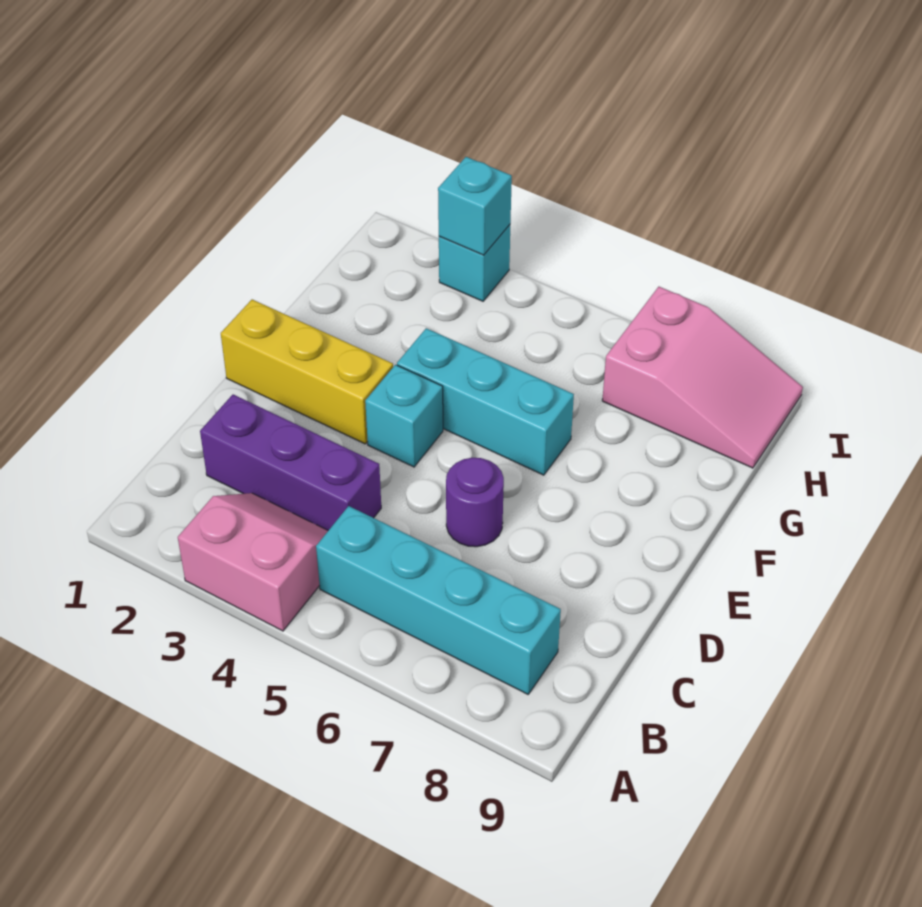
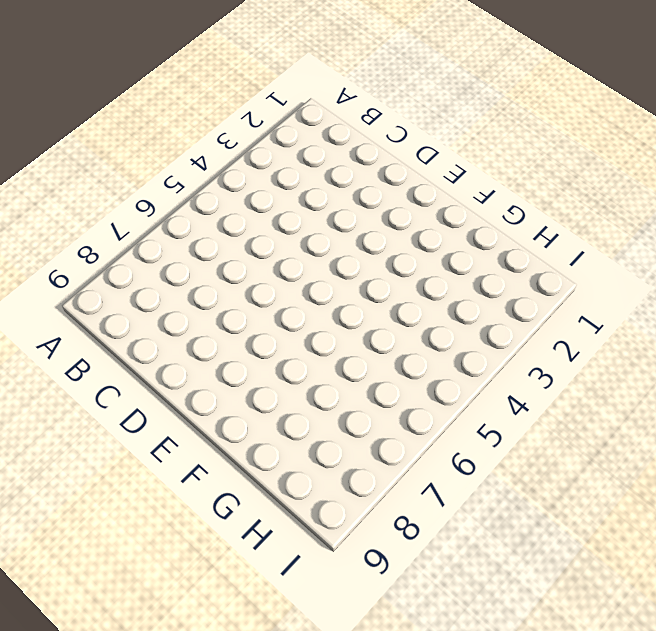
none -> pink 2x2 slope [178,493,328,631]
none -> cyan 1x4 brick [316,506,561,694]

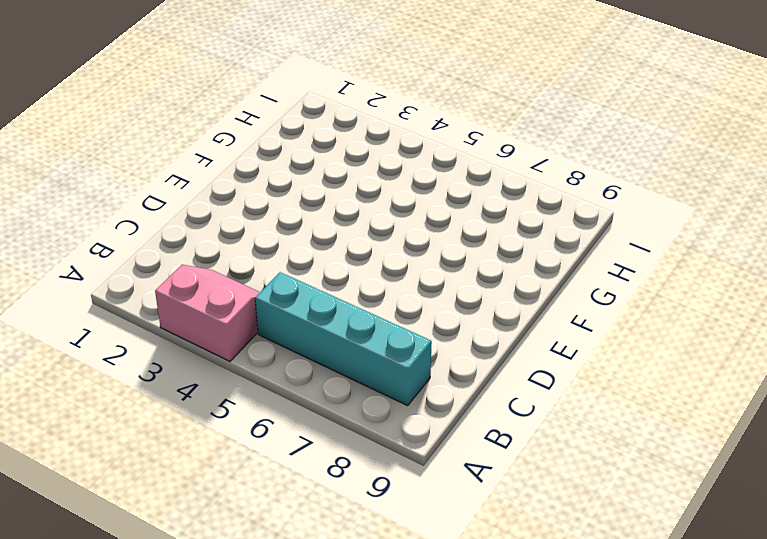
none -> purple 1x3 brick [200,395,381,531]
none -> purple 1x1 round brick [446,458,504,547]

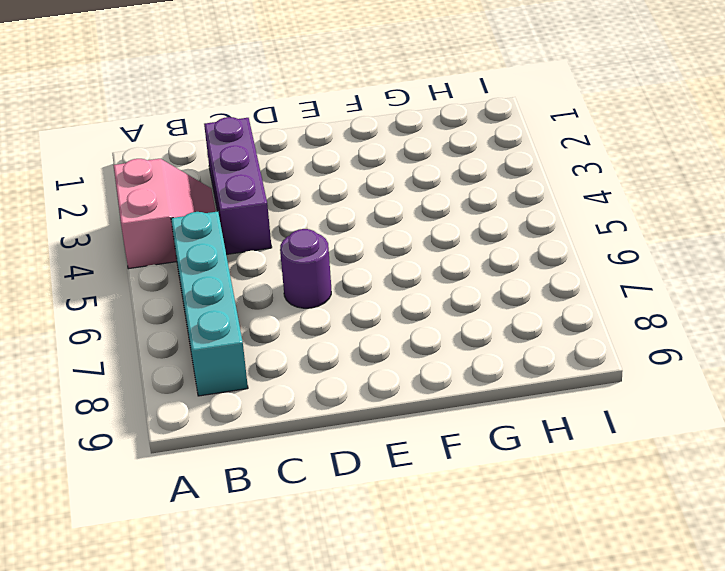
none -> yellow 1x3 brick [221,300,393,444]
none -> cyan 1x1 brick [365,365,443,467]

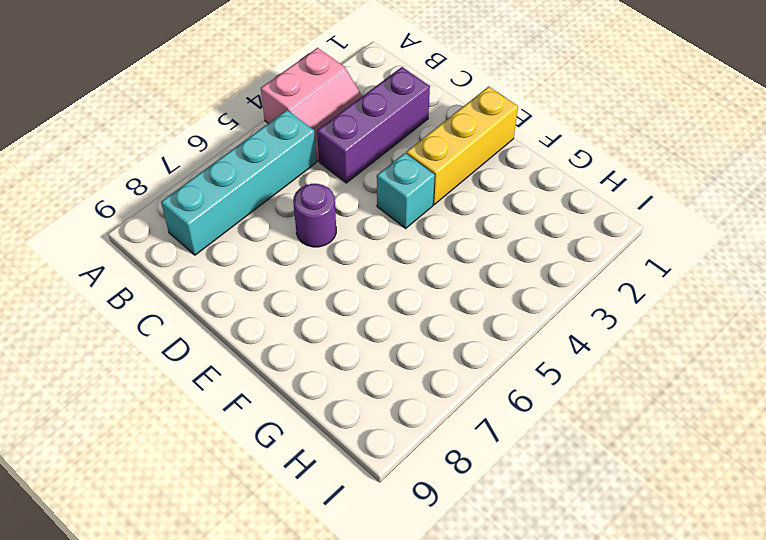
none -> cyan 1x3 brick [397,328,574,475]
none -> pink 2x3 slope [602,287,803,468]

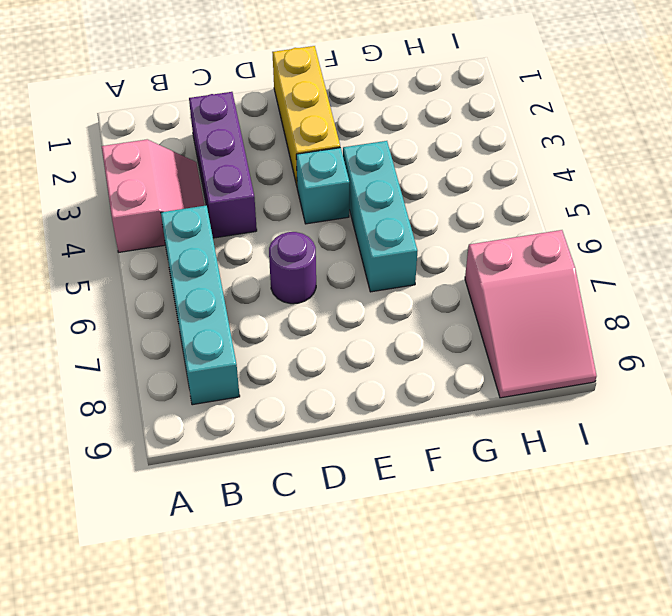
none -> cyan 1x1 brick [439,225,510,301]
none -> cyan 1x1 brick [438,157,512,255]

